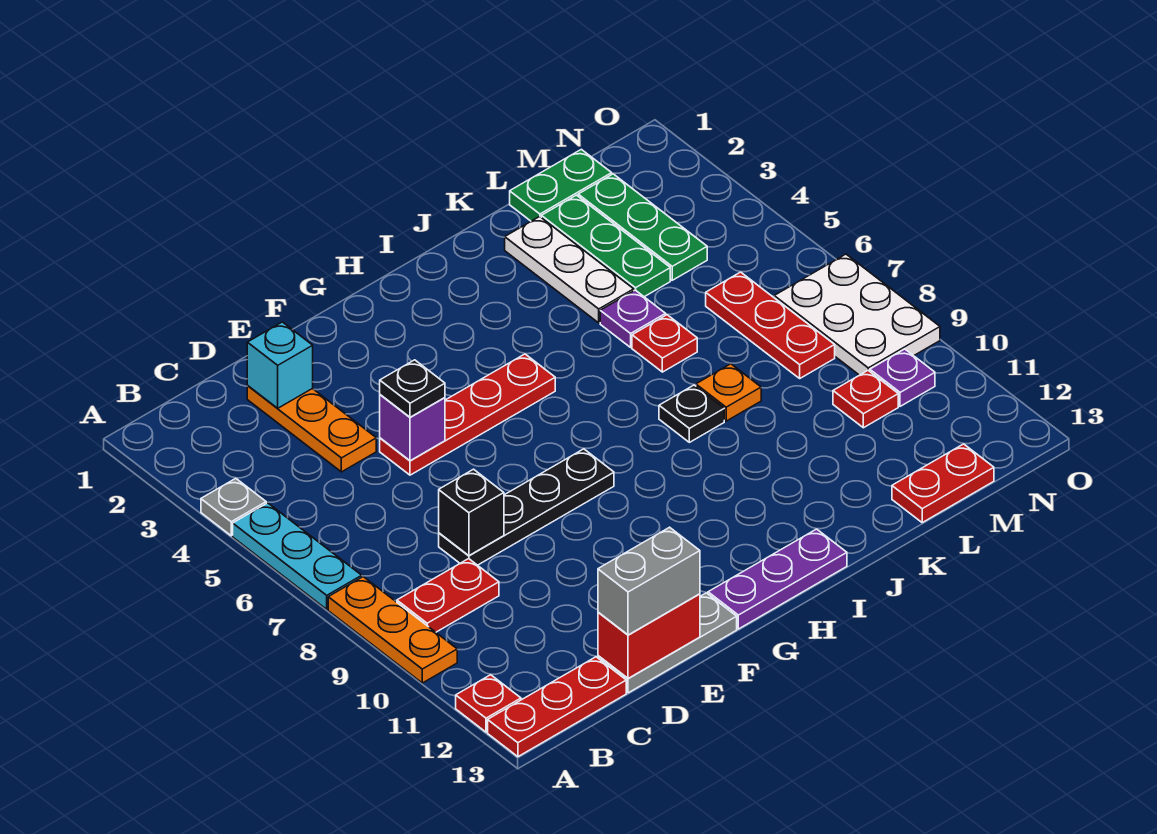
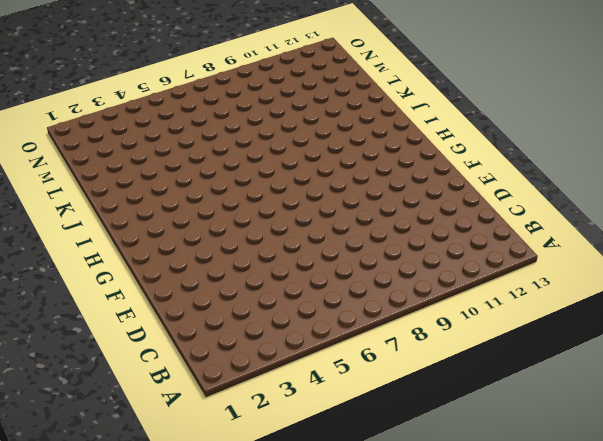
none -> grey 1x1 plate [201,478,266,536]
none -> cyan 1x3 plate [233,503,362,609]
none -> orange 1x3 plate [328,577,457,683]
none -> red 1x1 plate [456,675,521,732]

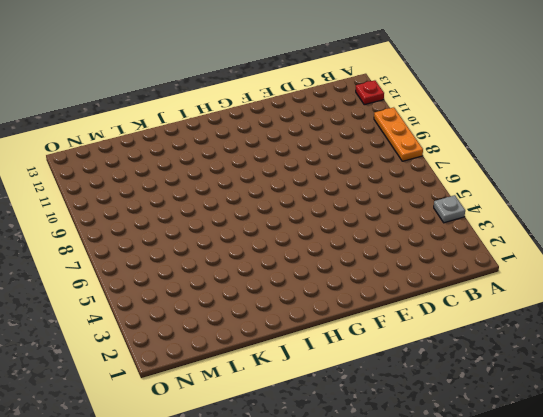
none -> cyan 1x3 plate [233,503,362,609]
none -> red 1x3 plate [488,657,626,757]
none -> red 1x2 plate [397,559,499,632]
none -> orange 1x3 plate [247,386,376,472]

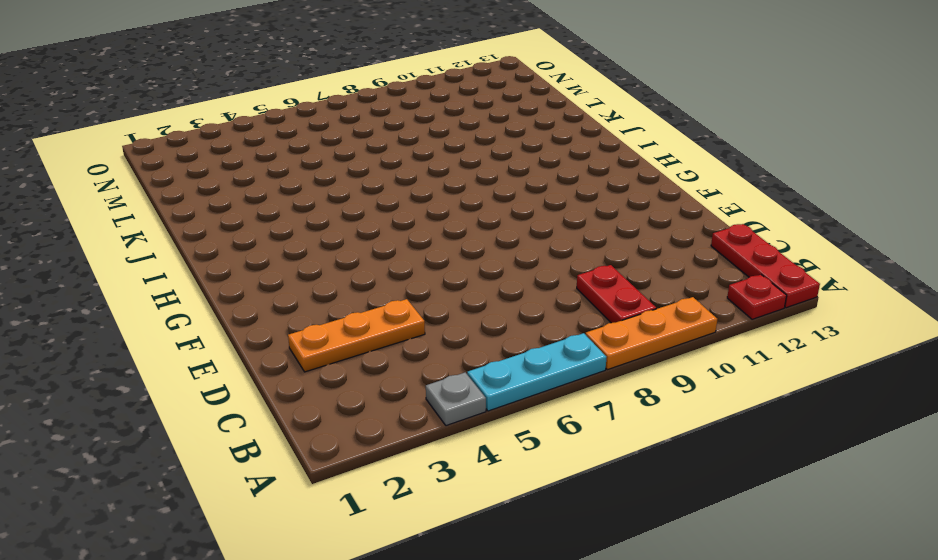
none -> black 1x4 plate [439,449,614,565]
none -> grey 1x3 plate [598,593,737,693]
none -> red 1x4 plate [380,354,555,475]
none -> purple 1x3 plate [708,529,847,629]

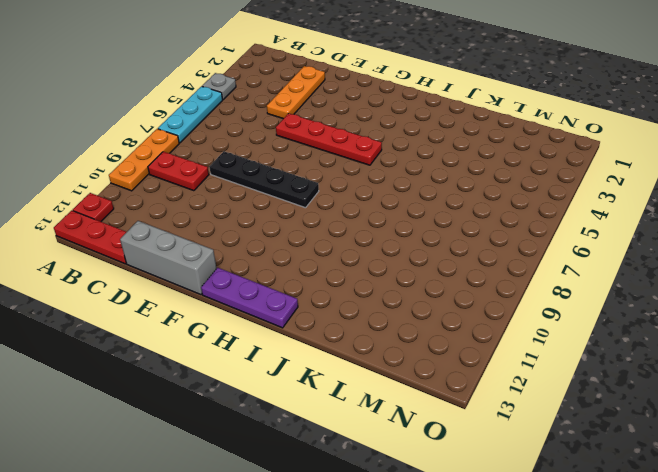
grey 1x3 brick [120,221,217,295] -> grey 1x3 plate [598,593,737,693]
none -> black 1x1 plate [659,385,724,442]
none -> white 1x3 plate [505,217,634,323]
none -> purple 1x1 plate [600,290,666,347]
none -> red 1x1 plate [632,315,697,372]

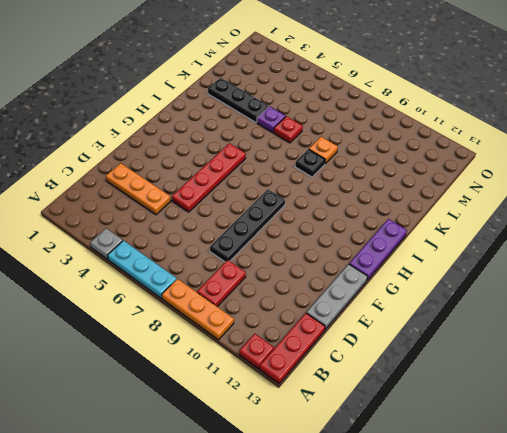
black 1x3 plate [208,78,269,122] -> white 1x3 plate [505,217,634,323]
none -> green 1x2 plate [510,149,612,221]
none -> green 1x3 plate [541,195,670,297]
none -> red 1x2 plate [892,444,994,522]
none -> green 1x3 plate [578,174,707,280]

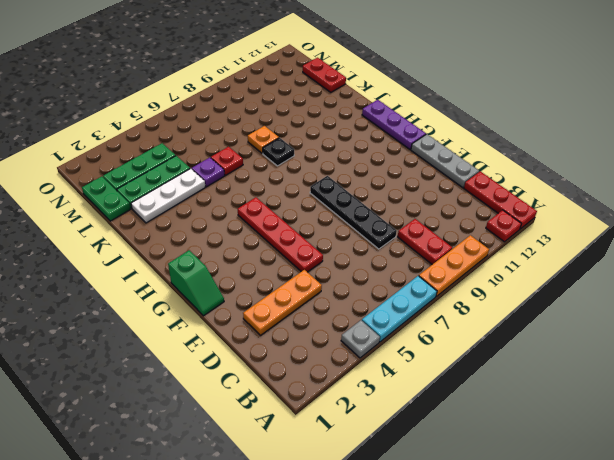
green 1x2 slope [168,250,224,316] -> none
none -> red 1x3 plate [706,272,835,378]
none -> red 1x1 plate [833,371,898,428]
none -> white 2x3 plate [774,254,940,375]
none -> purple 1x1 plate [870,349,935,406]

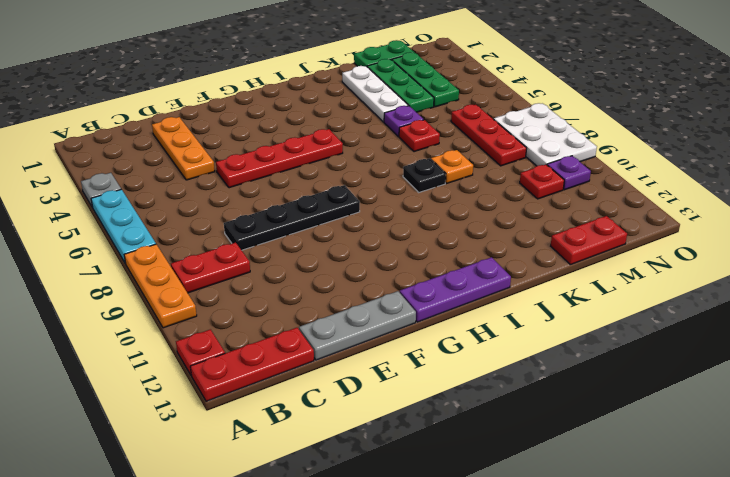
none -> cyan 1x1 brick [247,322,313,408]
none -> black 1x1 brick [439,469,504,556]
none -> red 1x2 brick [598,594,700,678]
none -> purple 1x1 brick [380,395,445,461]

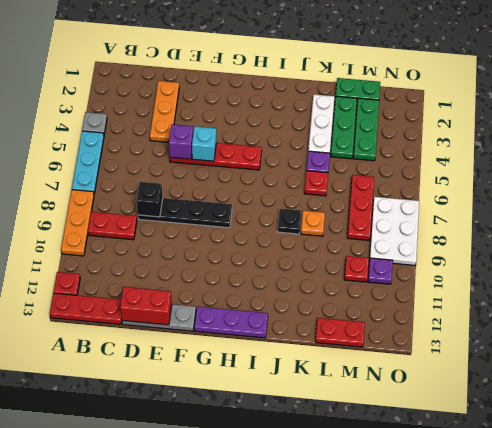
cyan 1x1 brick [192,126,216,161] -> cyan 1x1 brick moved to [247,322,313,408]
none -> grey 1x2 brick [598,527,700,635]
none -> black 1x1 plate [380,360,445,417]

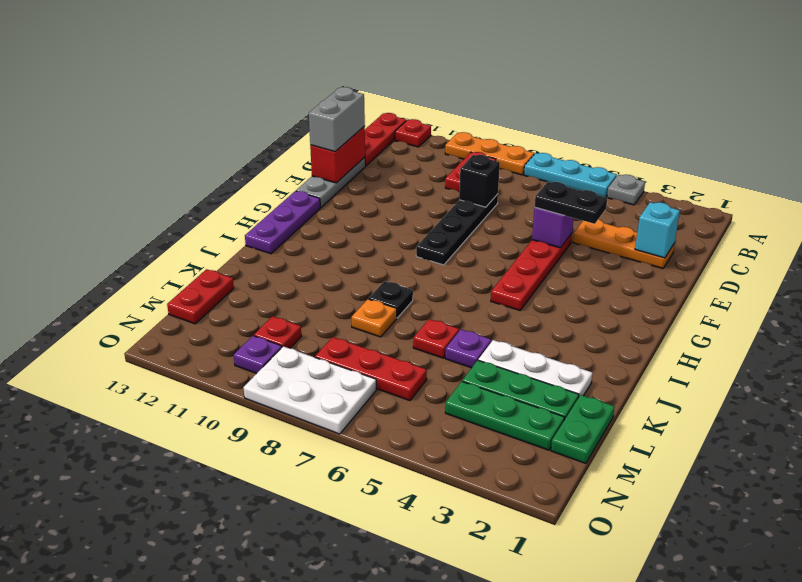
black 1x2 plate [535,182,607,224] -> black 1x1 plate [380,360,445,417]

